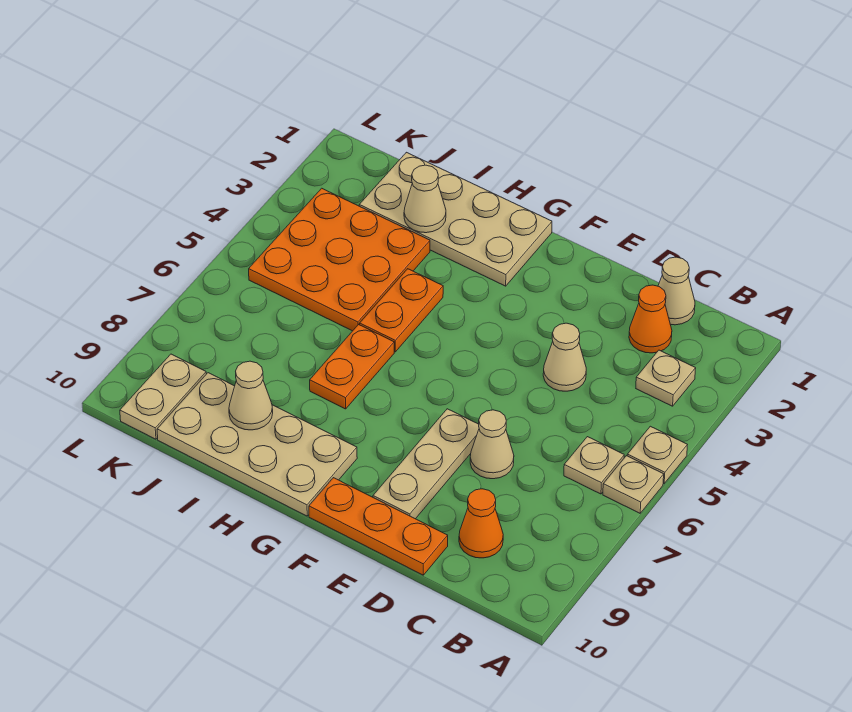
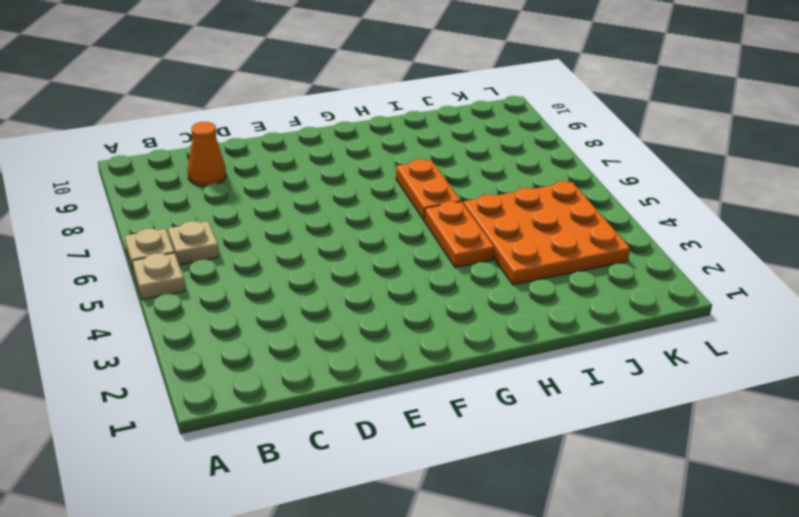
none -> tan 1x1 plate [636,350,696,406]
none -> tan 1x1 cone [658,257,695,325]
none -> orange 1x1 cone [629,285,672,353]

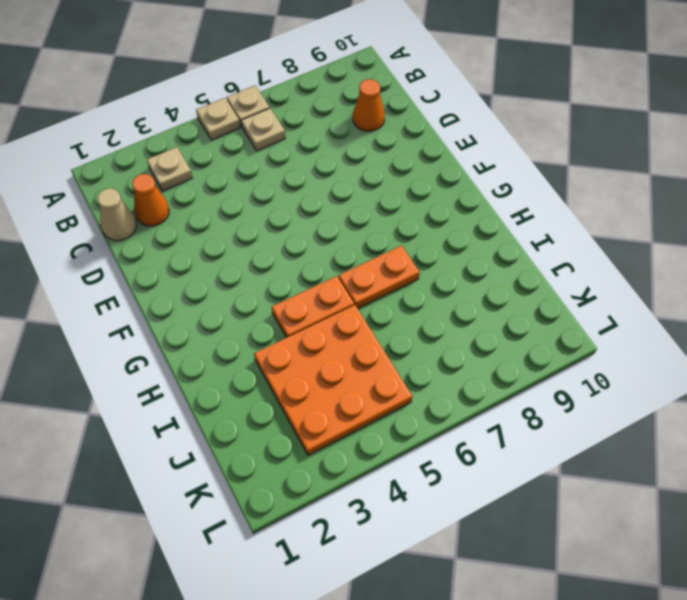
none -> tan 1x1 cone [543,323,586,391]
none -> tan 1x1 cone [470,410,514,479]
none -> orange 1x3 plate [309,478,448,575]

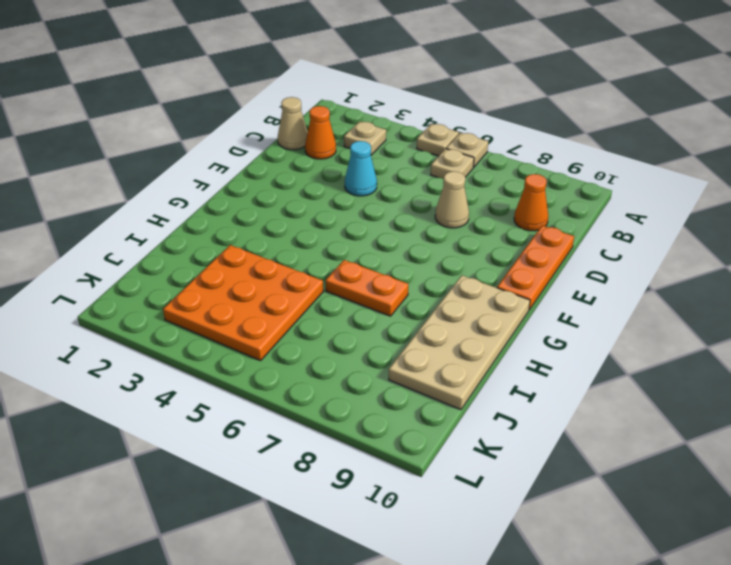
cyan 1x1 cone [345,141,377,196] -> tan 1x1 cone [543,323,586,391]
none -> tan 1x3 plate [373,409,479,519]
none -> tan 2x4 plate [359,152,552,286]
none -> orange 1x2 plate [360,269,443,352]

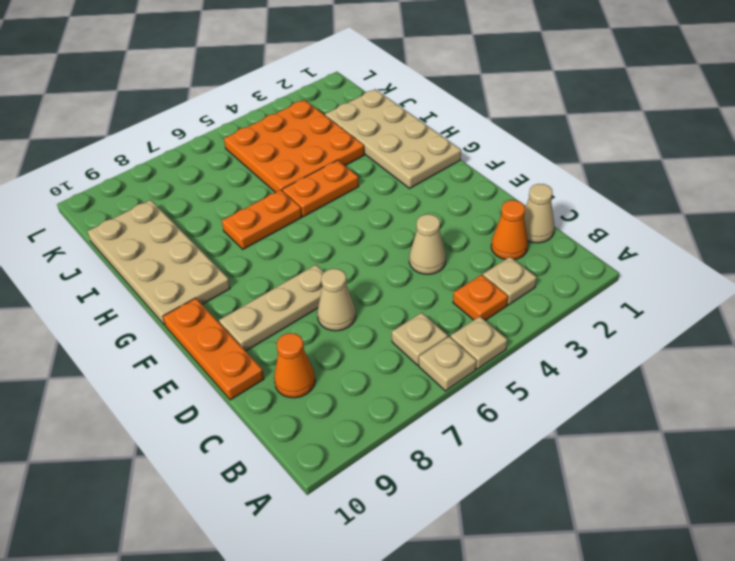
orange 1x1 plate [453,275,508,320] -> none
none -> tan 1x2 plate [120,354,206,439]
none -> tan 1x1 cone [404,165,446,233]
none -> tan 1x1 cone [229,361,273,430]

